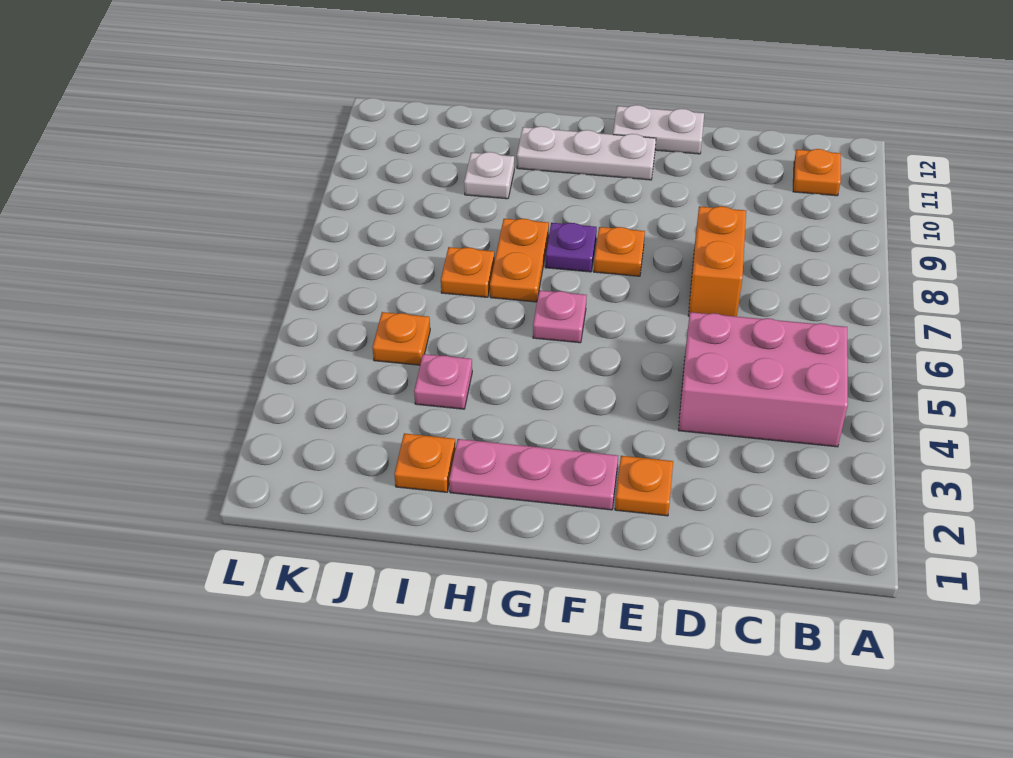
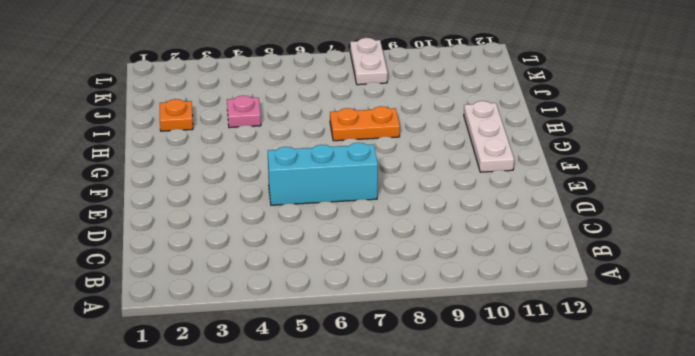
cyan 1x3 brick [268,143,378,205] -> none
white 1x2 plate [350,38,388,85] -> white 1x2 plate moved to [613,105,704,154]
none -> pink 2x3 brick [678,312,848,447]
none -> orange 1x1 plate [793,149,841,196]
none -> orange 1x2 brick [688,206,746,317]

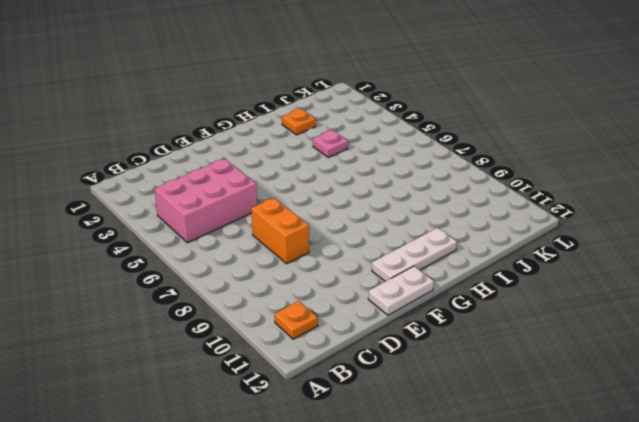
none -> orange 1x1 plate [615,456,673,516]
none -> pink 1x3 plate [449,439,618,510]
none -> orange 1x1 plate [594,227,645,276]

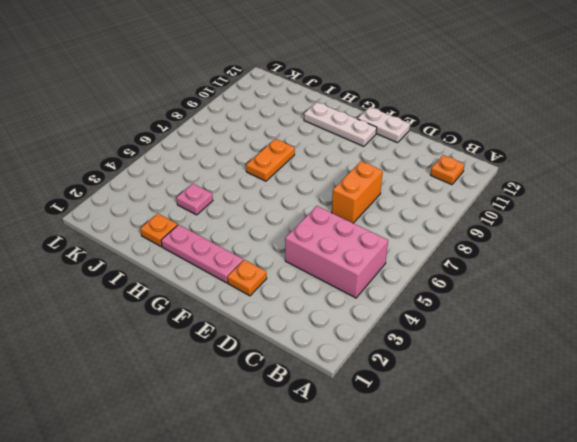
none -> orange 1x1 plate [594,227,645,276]
none -> pink 1x1 plate [533,290,587,343]
none -> purple 1x1 plate [545,223,597,272]

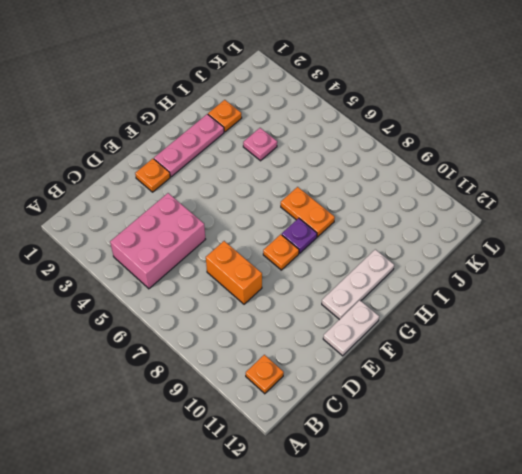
none -> pink 1x1 plate [533,290,587,343]
none -> orange 1x1 plate [441,247,495,297]
none -> white 1x1 plate [464,152,514,199]

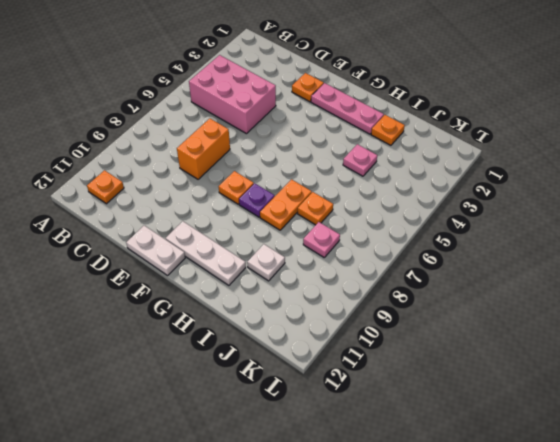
pink 1x1 plate [303,222,340,257] -> pink 1x1 plate moved to [533,290,587,343]
none -> orange 1x1 plate [372,312,430,365]

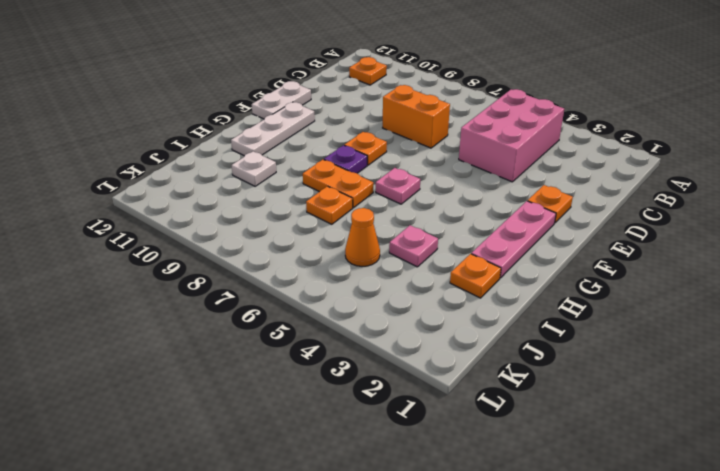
orange 1x1 cone [345,208,380,266] -> orange 1x1 plate [372,312,430,365]

